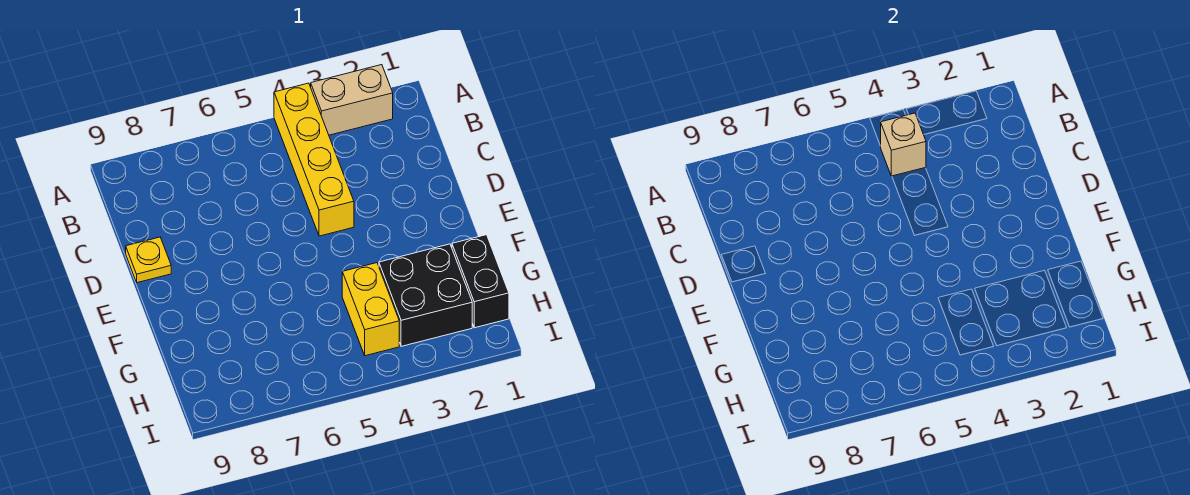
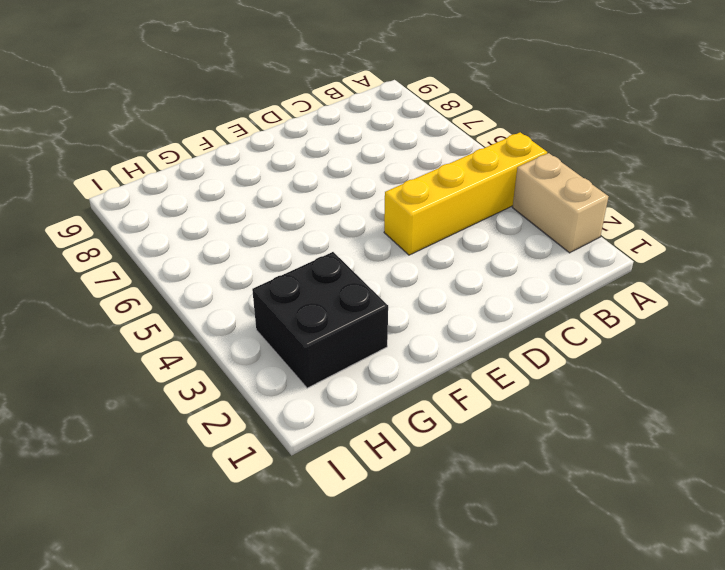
none -> yellow 1x1 plate [126,237,171,283]
none -> black 1x2 brick [452,235,509,328]

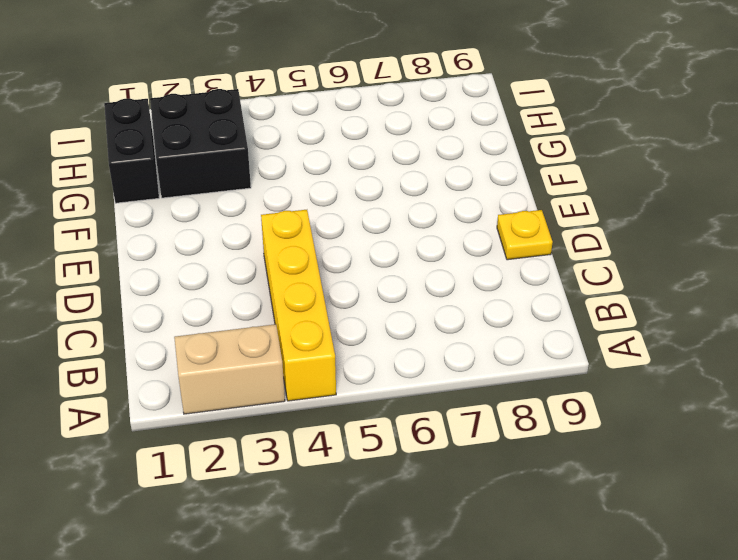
none -> yellow 1x2 brick [342,263,399,356]
none -> tan 1x1 brick [881,113,926,176]

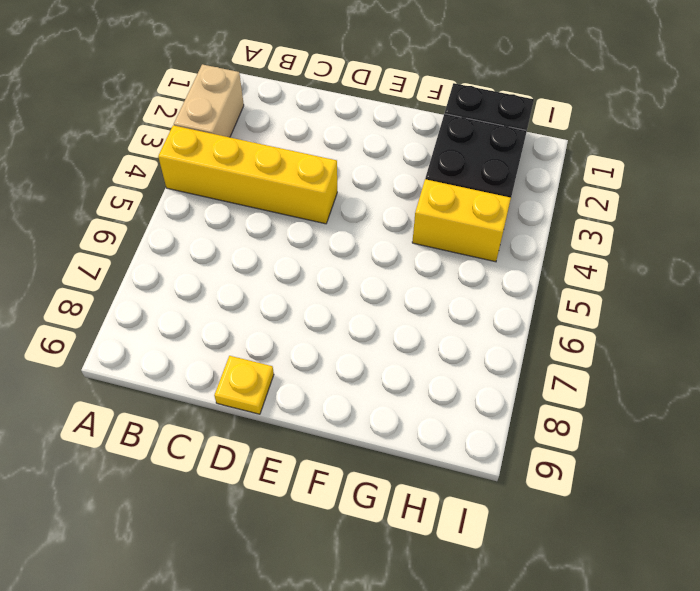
none -> tan 1x1 brick [881,113,926,176]

